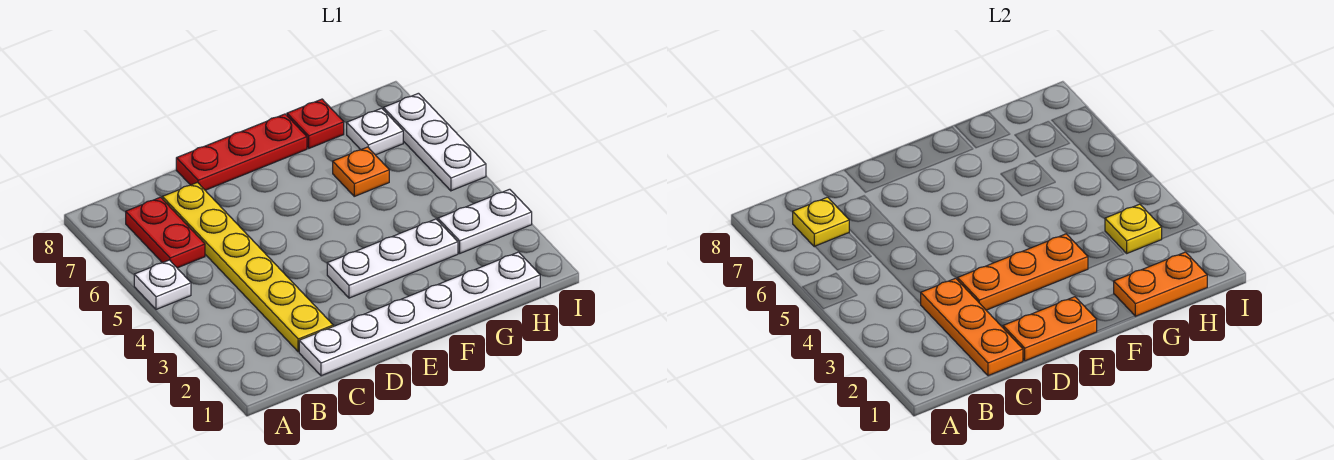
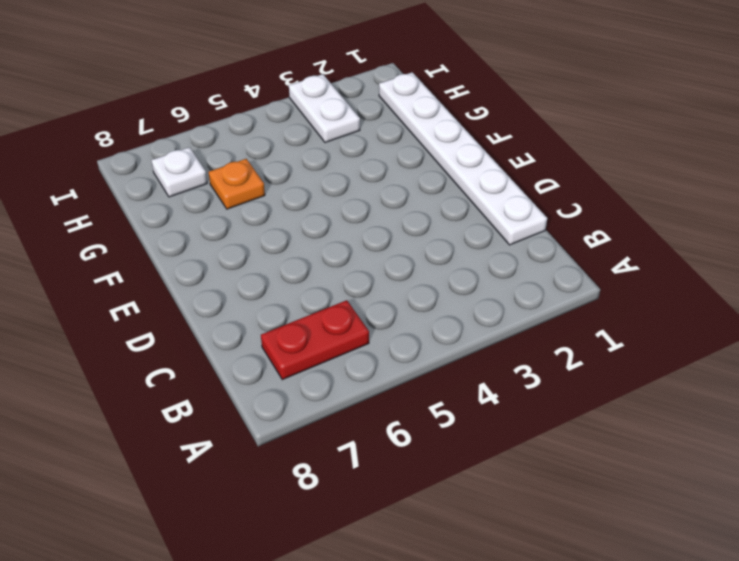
none -> white 1x1 plate [134,260,191,309]
none -> yellow 1x6 plate [162,182,333,352]
none -> red 1x3 plate [176,114,307,190]

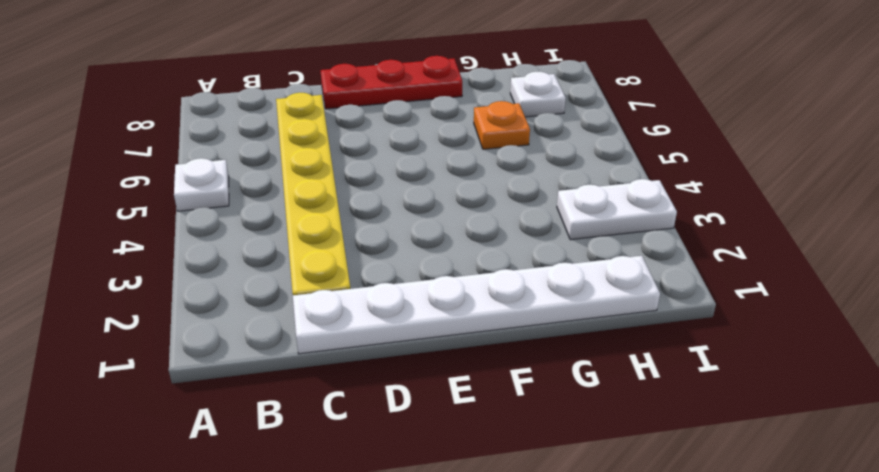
none -> red 1x2 plate [126,197,205,268]
none -> white 1x3 plate [327,219,458,298]
none -> red 1x1 plate [287,99,344,148]

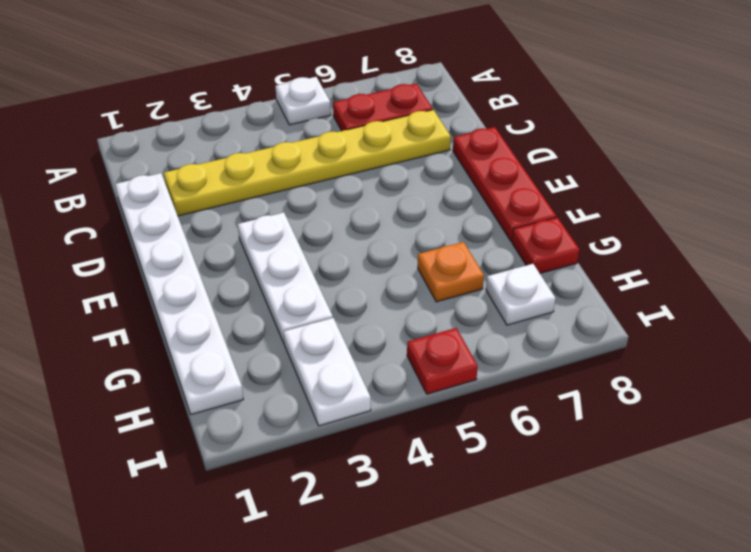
red 1x1 plate [407,328,478,394] -> white 1x3 plate [384,93,486,191]
none -> yellow 1x1 plate [793,197,849,247]
none -> orange 1x3 plate [921,278,1023,376]
none -> orange 1x2 plate [1003,297,1097,361]

